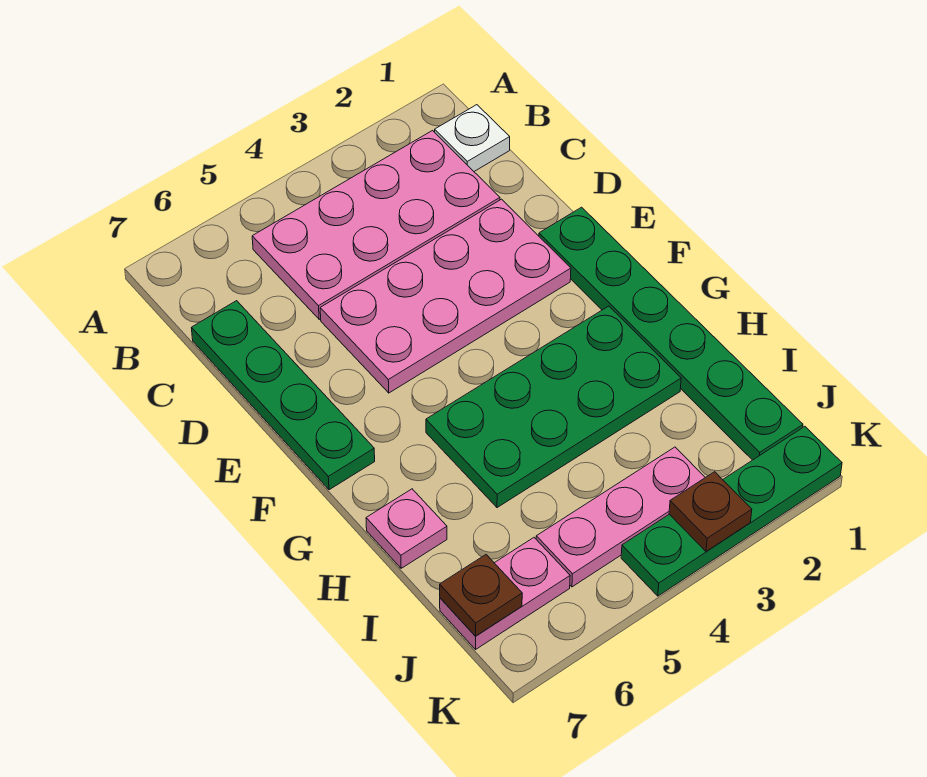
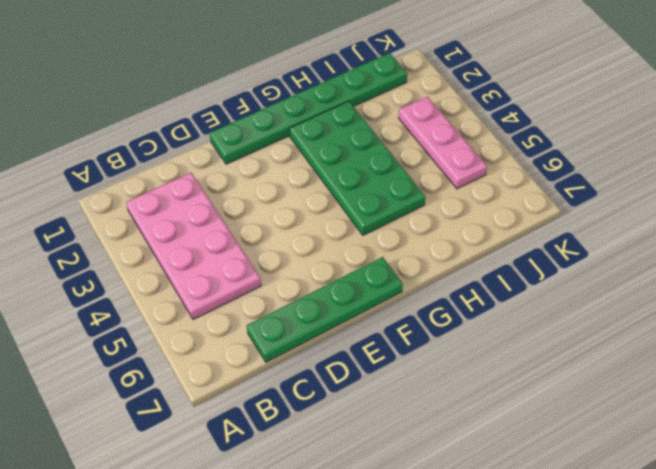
none -> white 1x1 plate [435,105,510,171]
none -> pink 2x4 plate [320,199,571,393]
none -> pink 1x1 plate [366,489,447,568]

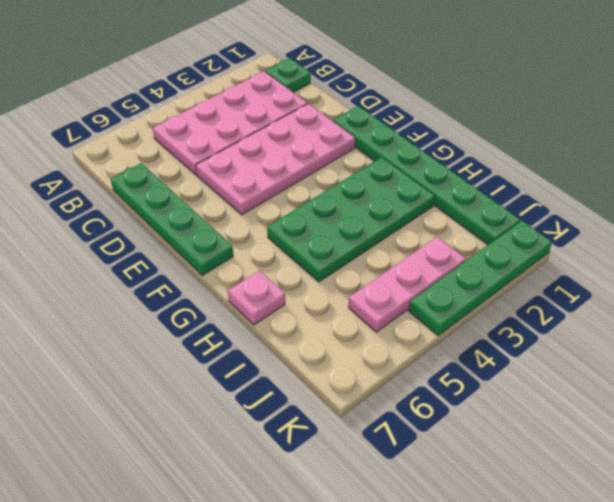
green 1x1 plate [265,58,311,92] -> white 1x1 plate [435,105,510,171]
none -> pink 1x2 plate [440,538,570,649]
none -> brown 1x1 plate [440,555,522,636]
none -> brown 1x1 plate [669,472,752,551]

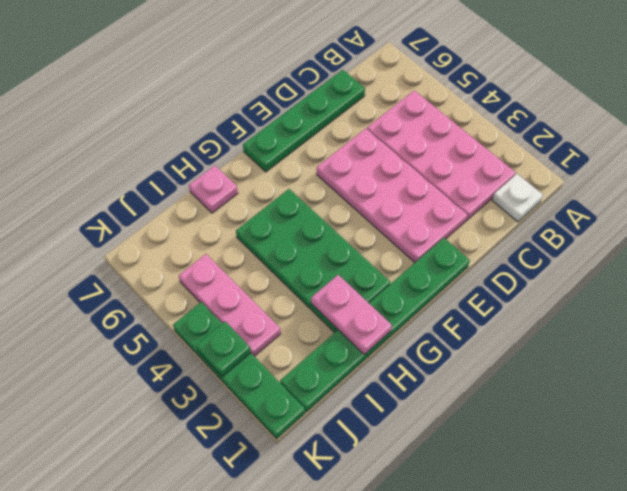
pink 1x2 plate [311,275,392,355] -> pink 1x2 plate moved to [440,538,570,649]
green 1x1 plate [196,322,251,377] -> brown 1x1 plate [669,472,752,551]
none -> brown 1x1 plate [440,555,522,636]

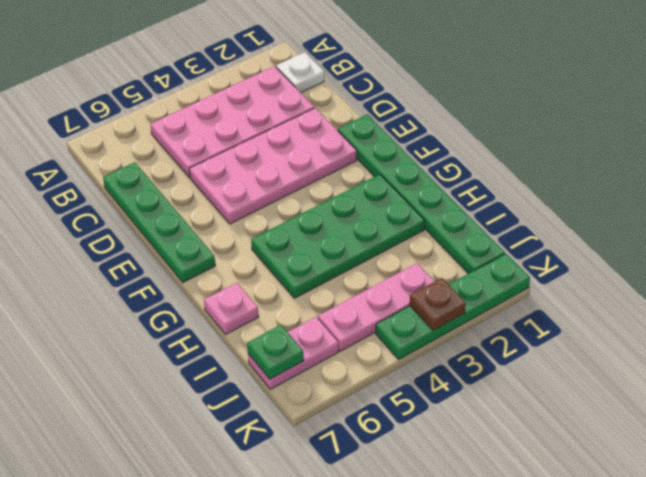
green 1x1 plate [247,325,304,379] -> brown 1x1 plate [440,555,522,636]

